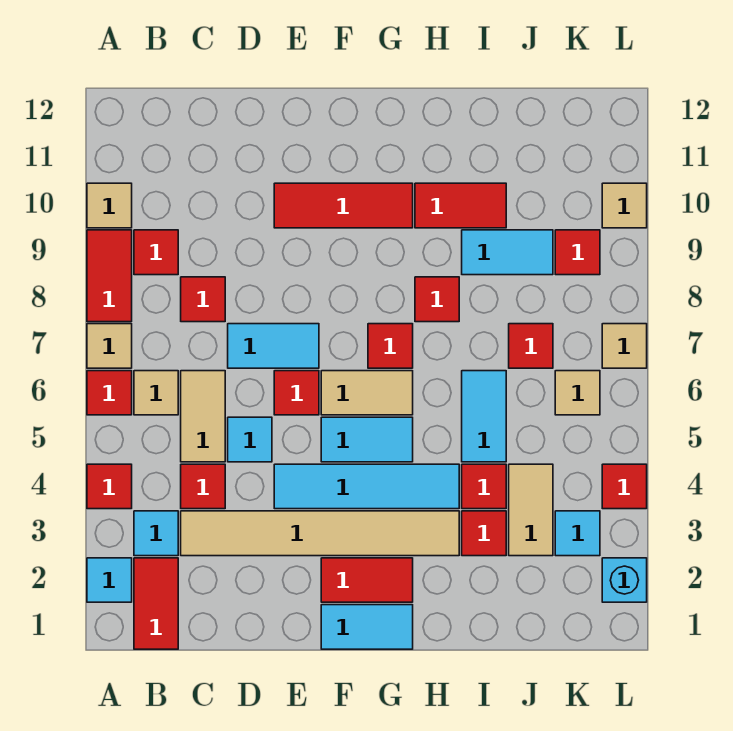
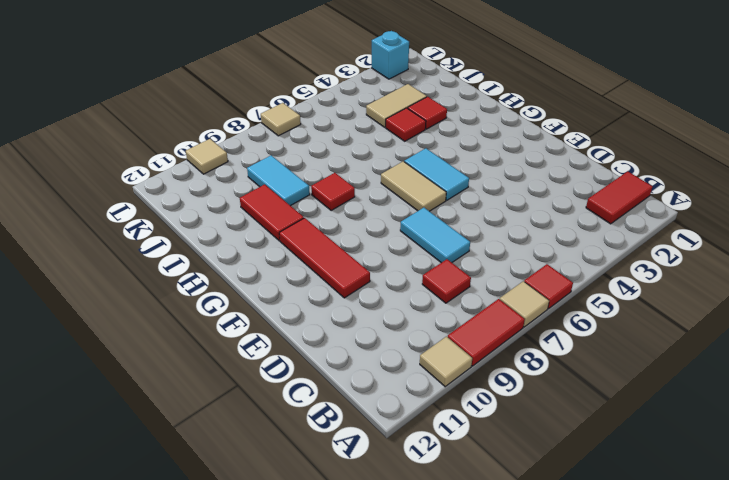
none -> cyan 1x1 tile [87,558,132,602]
none -> red 1x1 tile [87,464,132,509]
none -> cyan 1x1 tile [134,511,178,556]
none -> tan 1x1 tile [134,371,178,415]

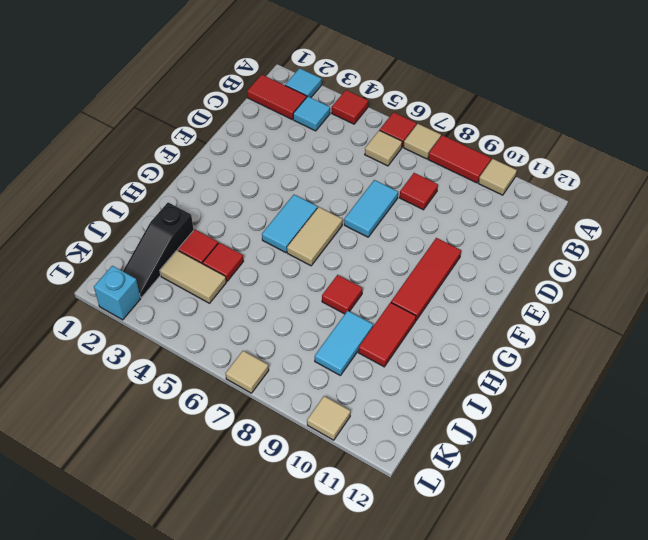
black 1x3 slope [123,202,194,298] -> none
none -> red 1x1 tile [134,230,178,275]
none -> tan 1x6 tile [181,511,459,556]
none -> red 1x1 tile [181,464,225,509]
none -> tan 1x2 tile [181,371,225,462]

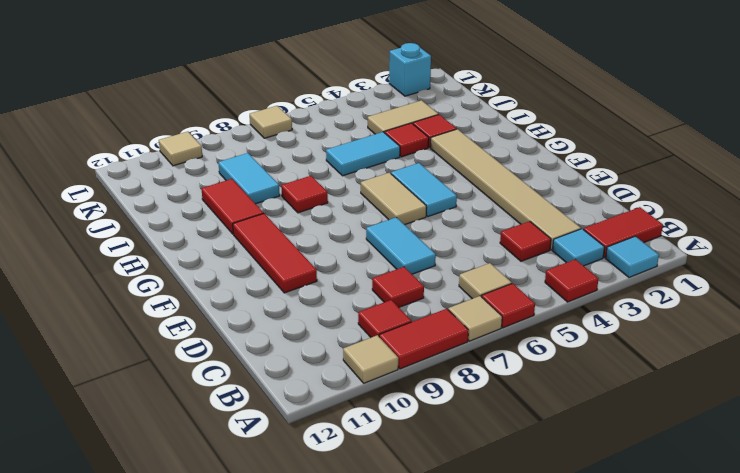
none -> tan 1x2 tile [181,371,225,462]
none -> cyan 1x1 tile [228,417,272,462]
none -> cyan 1x4 tile [274,464,459,509]
none -> red 1x1 tile [274,371,319,415]

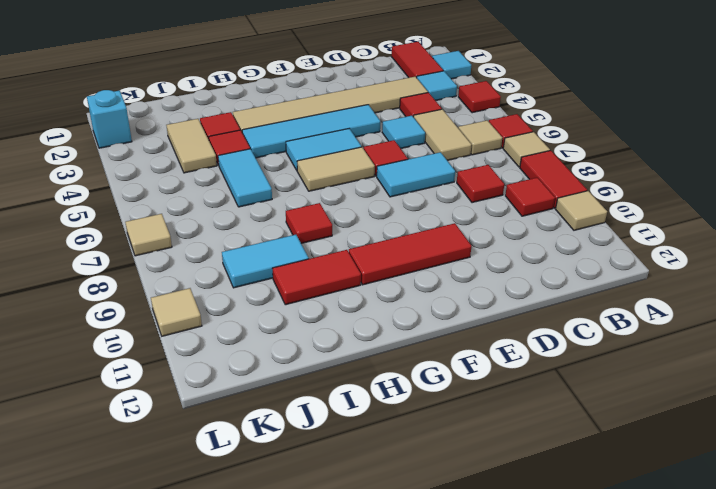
none -> cyan 1x2 tile [321,605,413,649]
none -> red 1x2 tile [321,558,413,602]
none -> red 1x1 tile [368,324,413,368]
none -> red 1x1 tile [509,324,553,368]

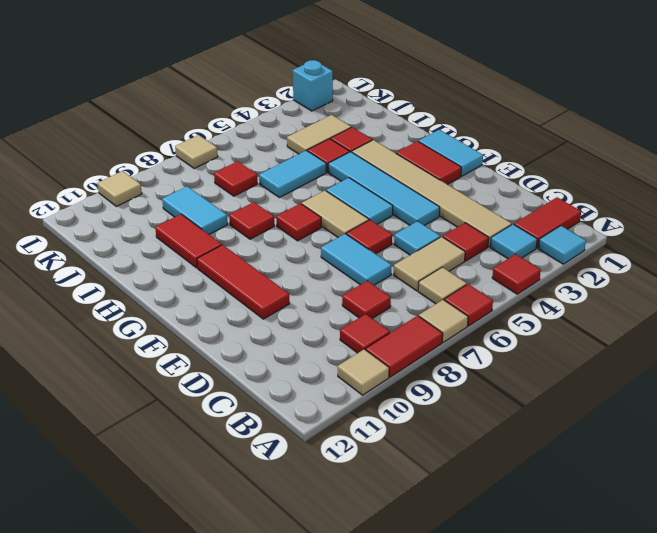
none -> cyan 1x1 tile [555,511,600,556]
none -> tan 1x1 tile [555,371,600,415]
none -> red 1x1 tile [555,230,600,275]
none -> red 1x1 tile [602,464,647,509]

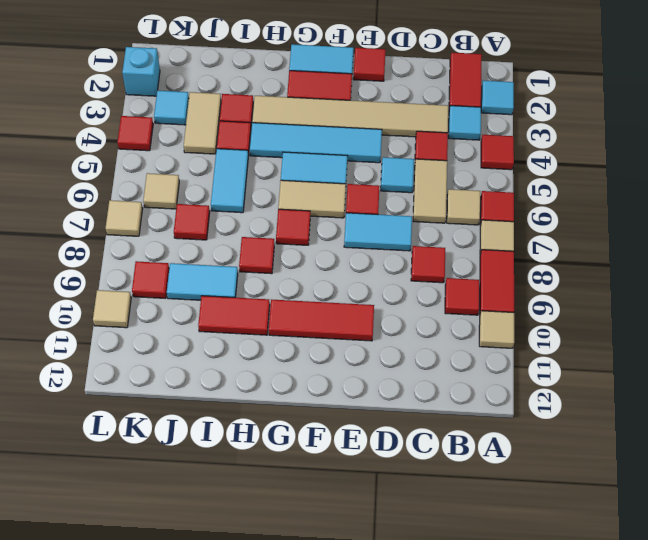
red 1x1 tile [353,48,386,81] -> none

